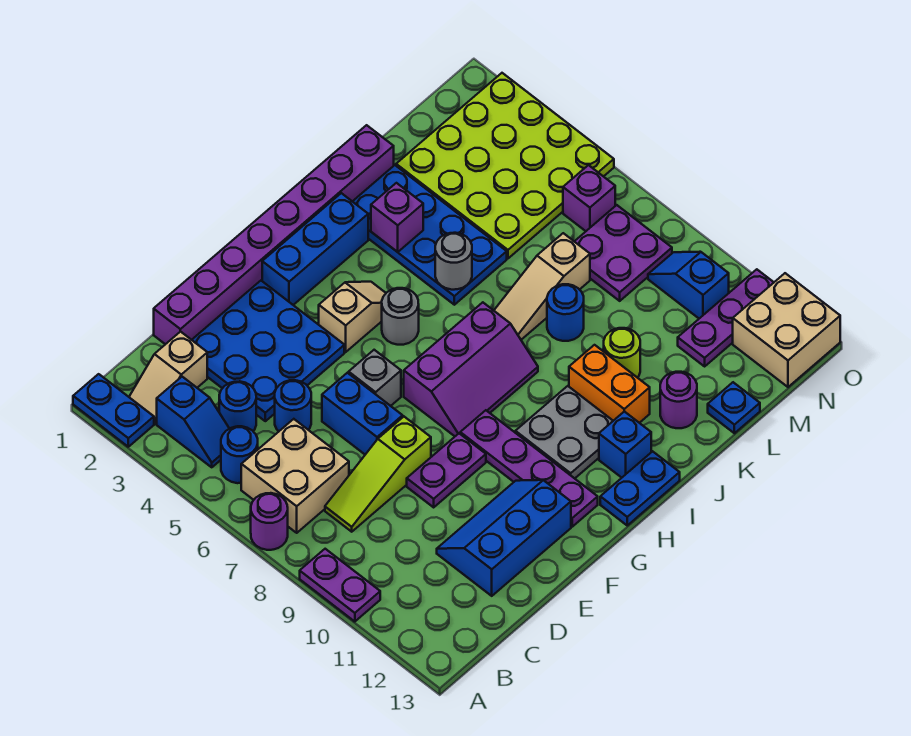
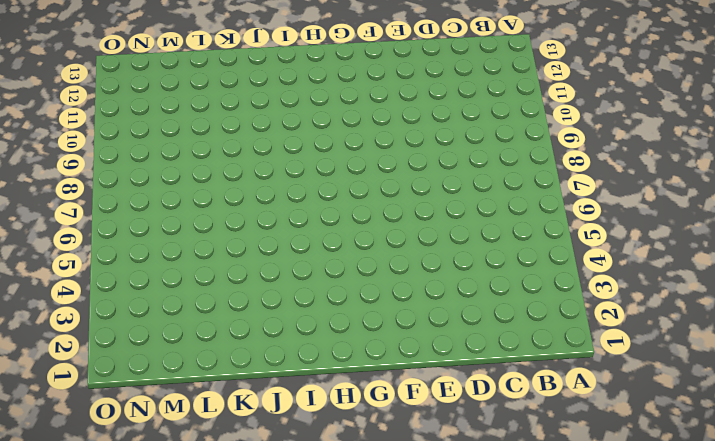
none -> blue 1x2 plate [73,374,154,447]
none -> purple 1x1 round brick [251,493,288,550]
none -> purple 1x2 plate [300,549,380,622]
none -> tan 1x2 slope [129,331,207,424]

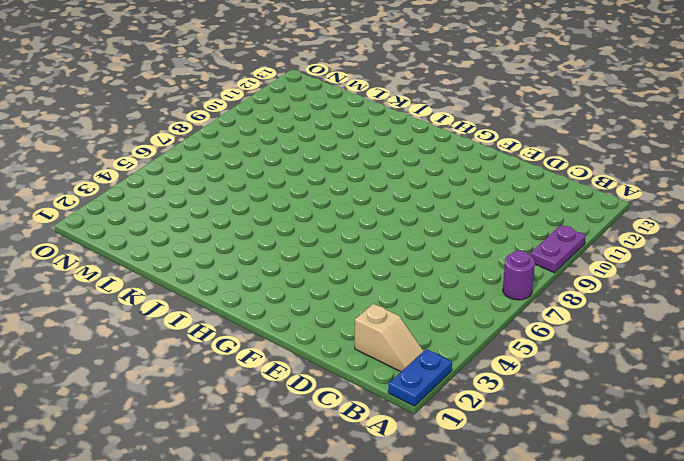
none -> blue 1x2 slope [157,377,229,467]
none -> blue 1x1 round brick [221,426,258,483]
none -> tan 2x2 brick [241,419,349,533]
none -> blue 1x1 round brick [219,381,256,431]

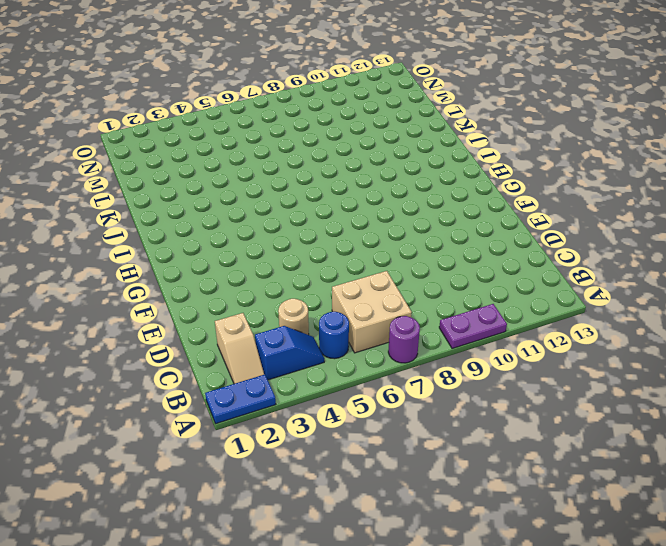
tan 1x1 round brick [278,299,309,335] -> blue 1x1 round brick [219,381,256,431]
none -> lime 1x3 slope [325,417,431,532]
none -> purple 1x8 brick [154,125,394,344]
none -> blue 3x3 plate [192,281,344,421]
none -> blue 1x1 round brick [275,380,311,431]

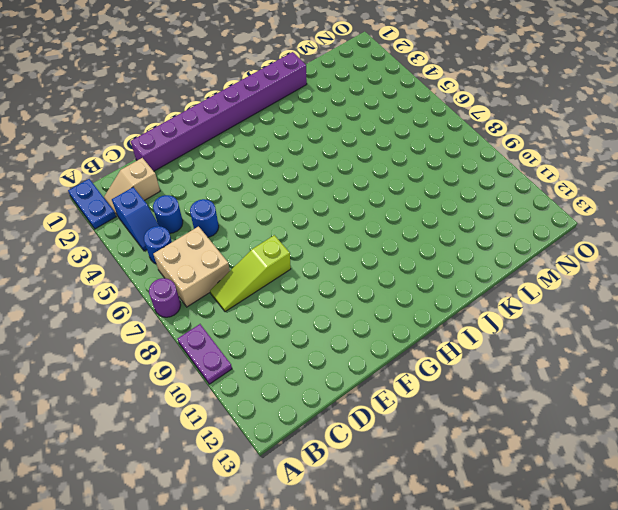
none -> blue 3x3 plate [192,281,344,421]
none -> blue 2x3 slope [437,480,571,596]
none -> blue 1x2 brick [322,373,403,455]
none -> purple 1x2 plate [407,433,486,507]

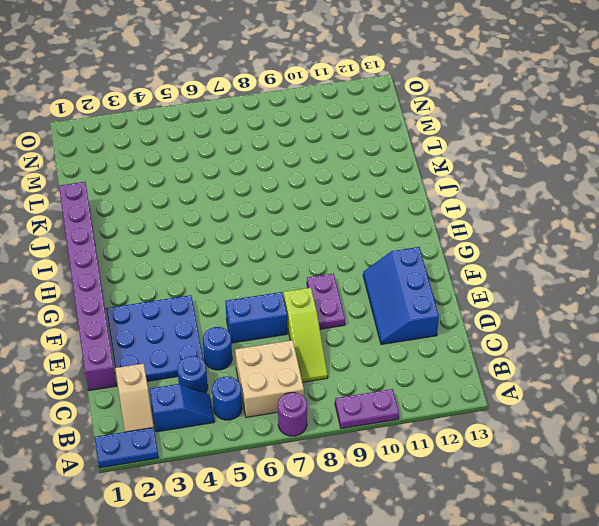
none -> grey 1x1 brick [349,350,401,406]
none -> blue 1x3 brick [262,193,368,305]
none -> tan 1x2 slope [319,282,386,352]
none -> purple 2x3 slope [404,302,538,436]

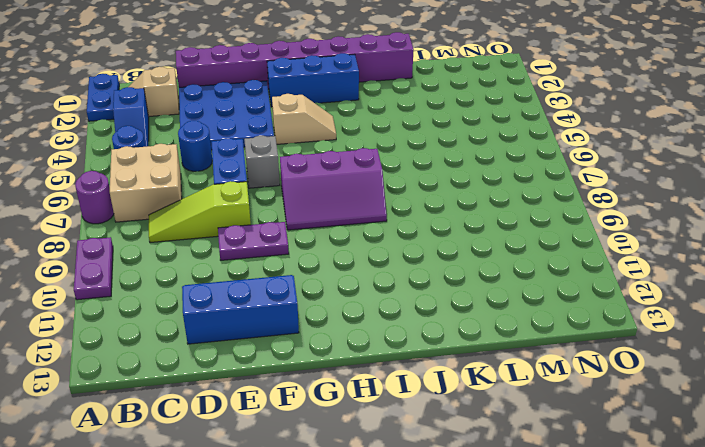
none -> blue 1x1 round brick [219,381,256,431]
none -> purple 1x4 plate [460,410,598,527]
none -> grey 1x1 round brick [382,288,419,345]
none -> grey 2x2 plate [515,386,613,478]

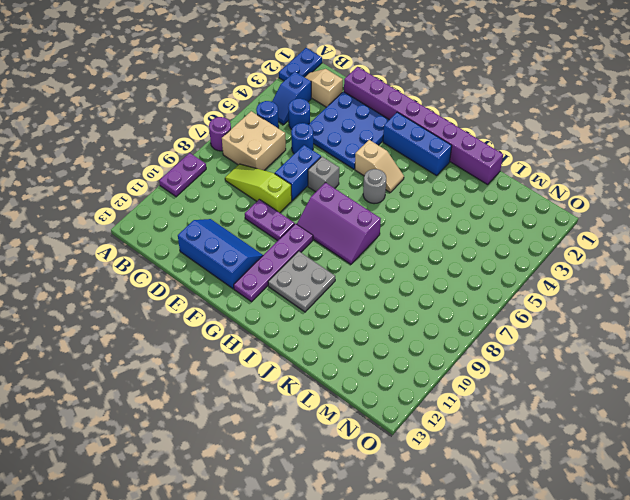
none -> blue 1x2 plate [600,451,680,525]
none -> blue 1x1 brick [599,411,651,478]
none -> blue 2x4 plate [352,165,507,305]
none -> tan 1x3 slope [494,233,590,340]

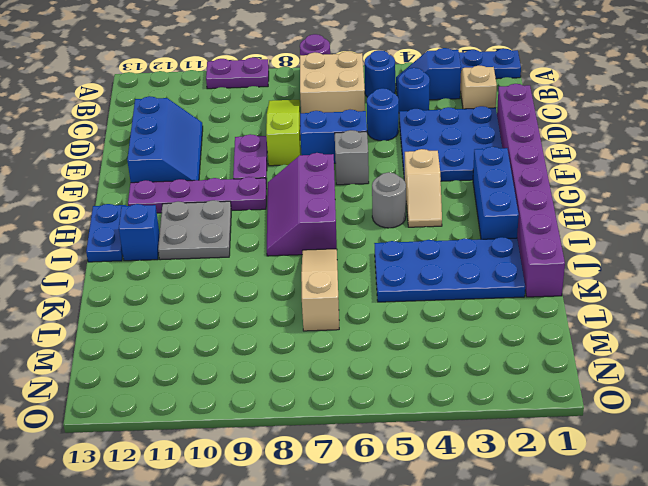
none -> orange 1x2 brick [569,345,650,423]
none -> blue 1x1 round brick [547,284,584,341]
none -> lime 1x1 round brick [604,328,640,378]
none -> purple 1x1 round brick [660,372,697,428]

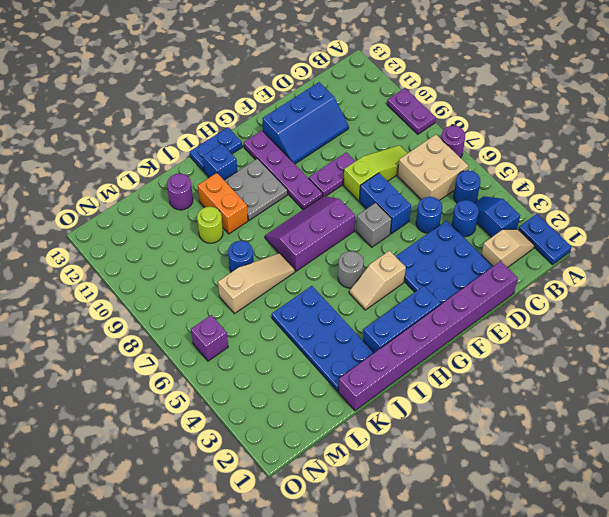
none -> lime 4x4 plate [396,73,614,258]
none -> blue 1x1 plate [708,382,760,433]
none -> purple 2x2 plate [574,205,672,301]
none -> purple 1x3 plate [678,269,774,366]

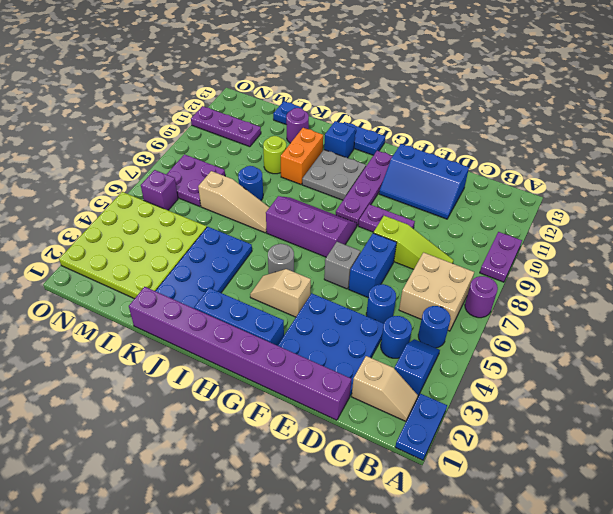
none -> blue 1x2 slope [648,252,729,318]
none -> tan 2x2 brick [733,273,840,387]
none -> purple 1x1 brick [371,183,423,252]
none -> grey 1x1 round brick [435,233,472,290]

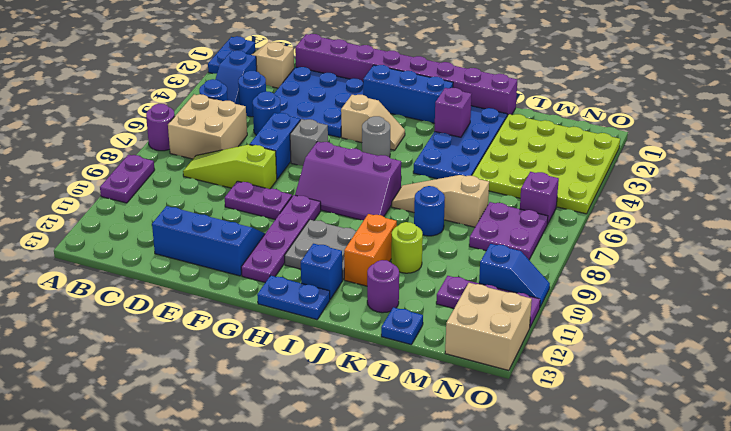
blue 1x2 slope [479,244,550,307] -> blue 1x2 slope turned to [648,252,729,318]
none -> grey 1x1 round brick [435,233,472,290]

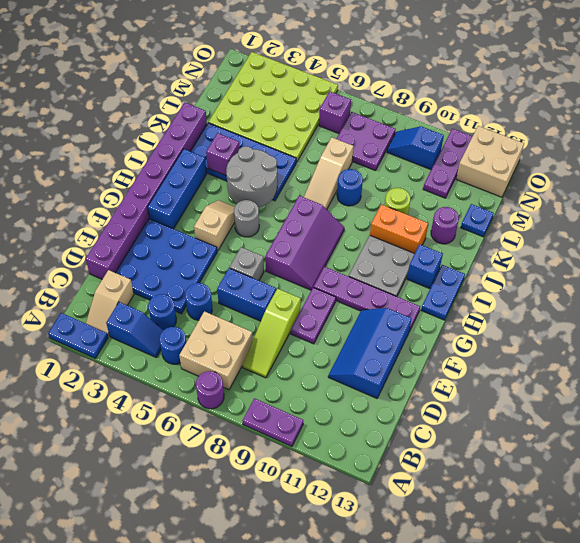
grey 2x2 round brick [226,146,277,207] -> grey 1x1 round brick [435,233,472,290]

